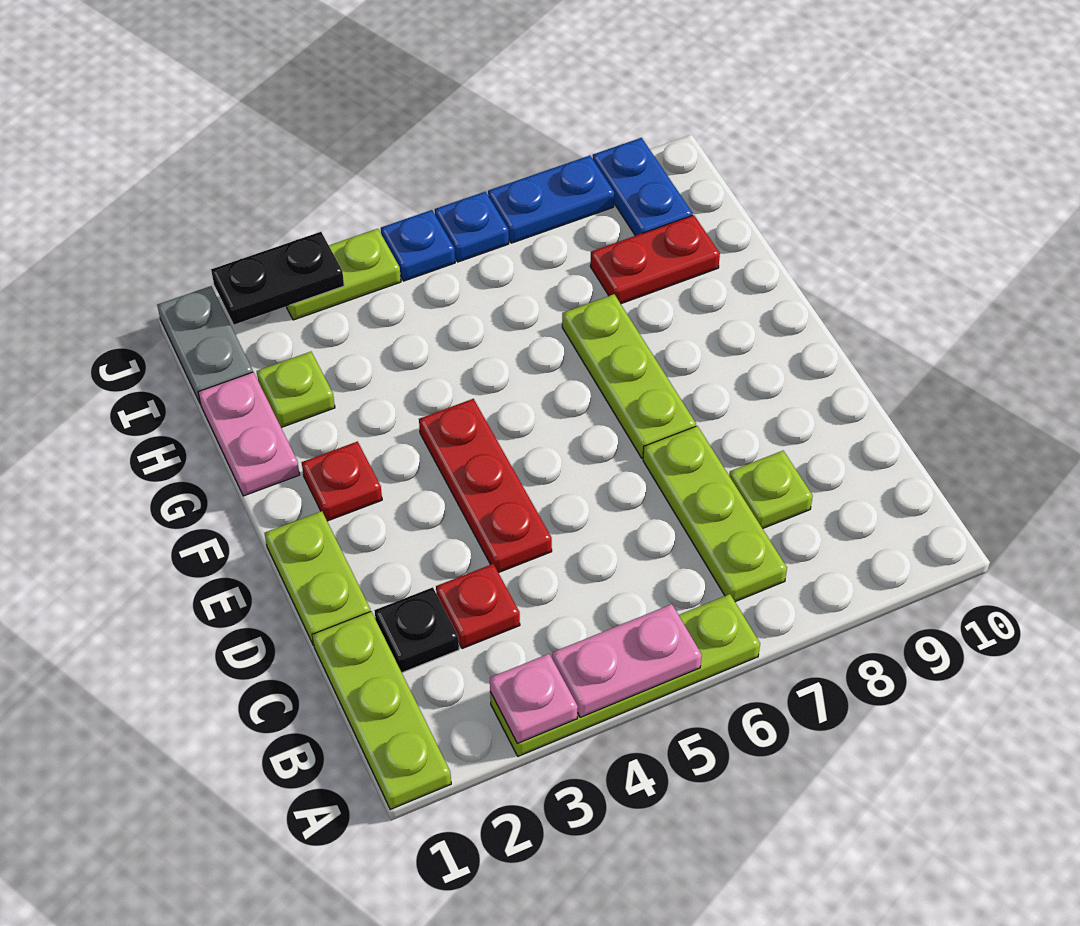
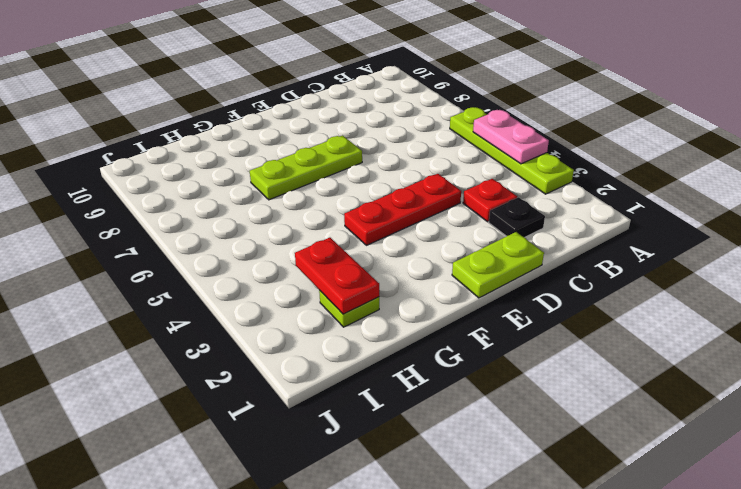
red 1x2 plate [295,238,379,314] -> red 1x2 plate moved to [590,215,720,304]
none -> lime 1x3 plate [312,612,451,809]
none -> lime 1x3 plate [643,426,787,602]
none -> lime 1x1 plate [729,451,813,529]

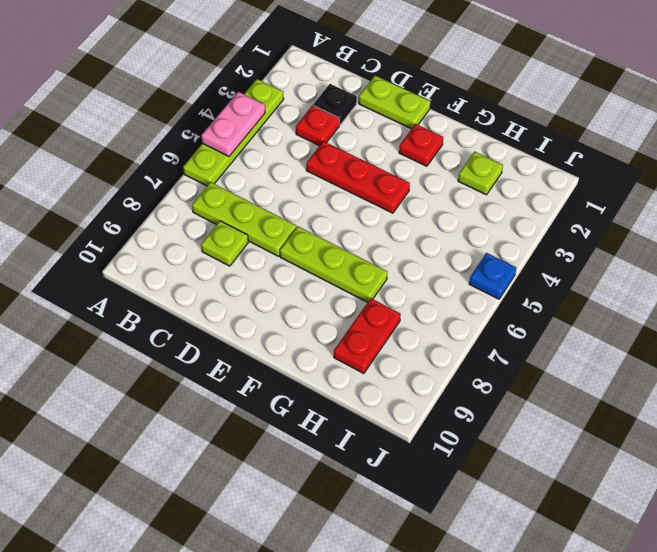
none -> lime 1x3 plate [312,612,451,809]
none -> pink 1x2 plate [198,372,300,496]
none -> grey 1x2 plate [157,286,253,404]

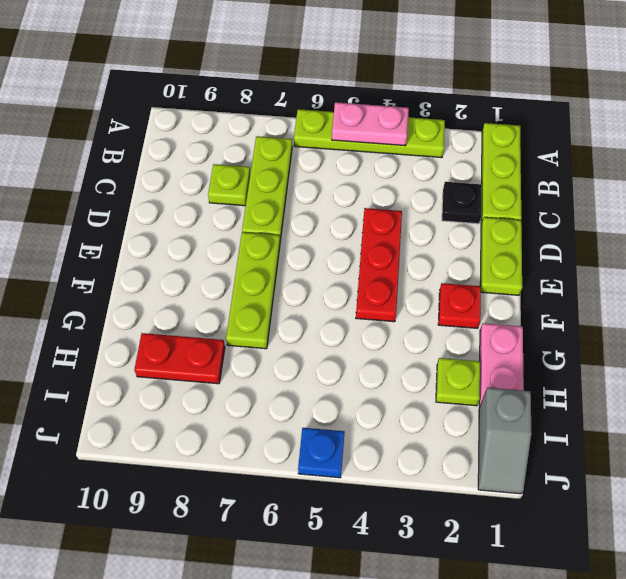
grey 1x2 slope [478,388,531,494] -> grey 1x2 plate [157,286,253,404]
none -> red 1x1 plate [436,564,520,649]
none -> blue 1x2 plate [593,138,693,236]
none -> lime 1x2 plate [286,229,401,320]

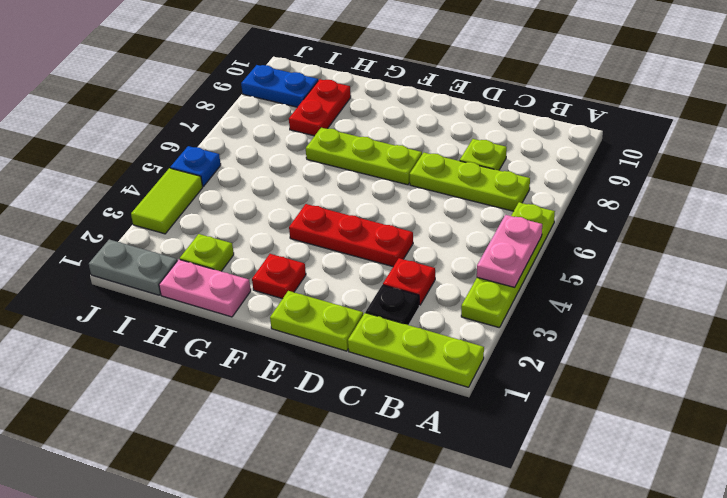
lime 1x2 tile [131,168,203,234] -> lime 1x2 plate [286,229,401,320]
none -> blue 1x1 plate [435,192,509,262]
none -> blue 1x2 plate [488,156,614,243]
none -> pink 1x1 plate [490,654,578,743]

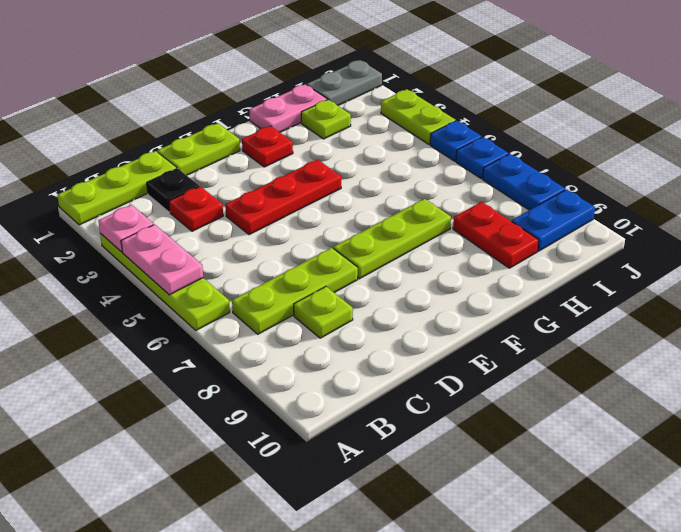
none -> black 1x2 plate [211,232,344,325]

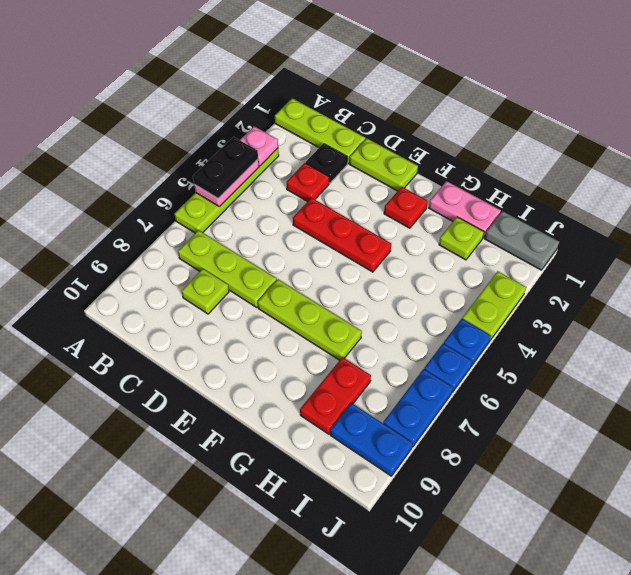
black 1x2 plate [193,137,258,198] -> black 1x2 plate moved to [211,232,344,325]

